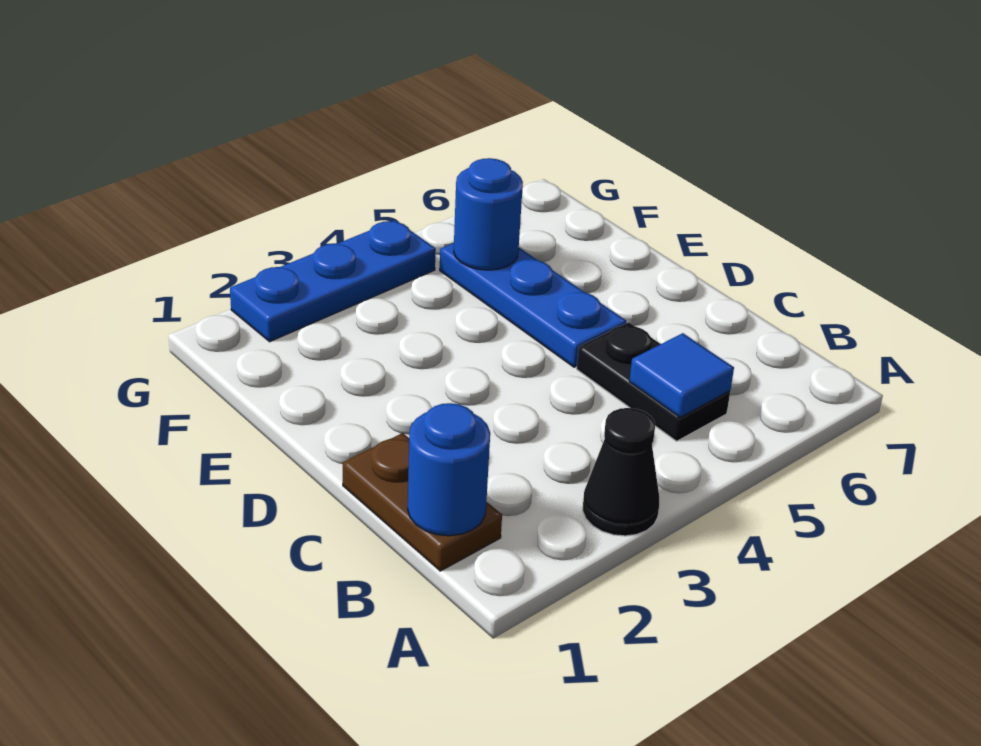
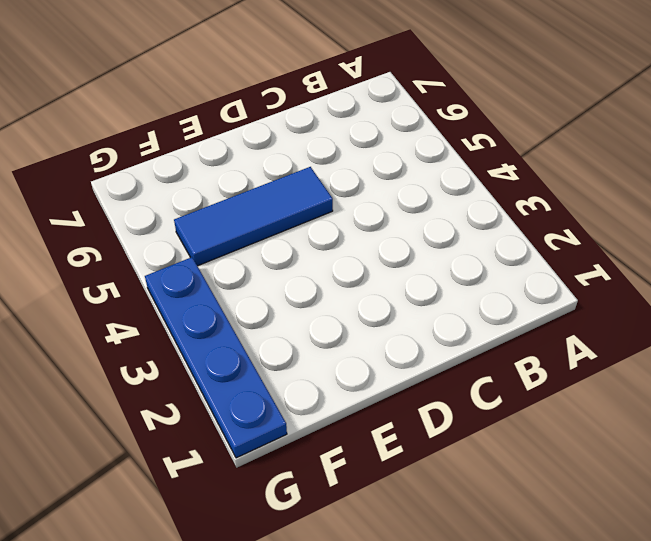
blue 1x3 tile [174,167,333,266] -> blue 1x3 plate [440,243,626,367]
blue 1x4 plate [145,257,287,458] -> blue 1x3 plate [230,220,436,342]
none -> black 1x1 cone [583,408,659,536]
none -> brown 1x2 plate [343,433,502,571]

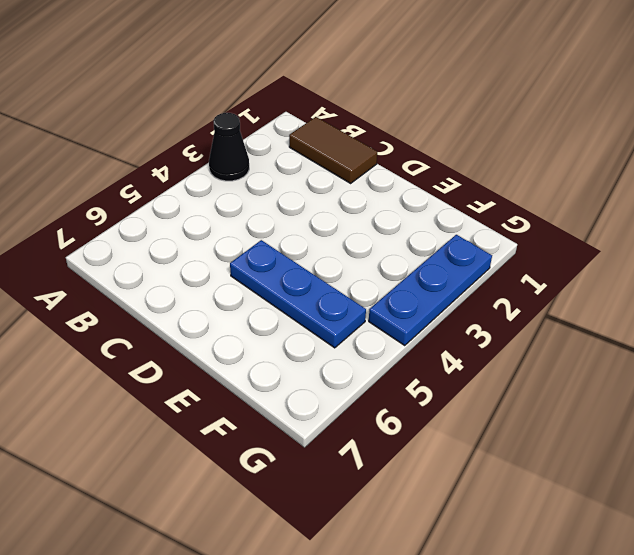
brown 1x2 tile [289,117,377,183] -> brown 1x2 plate [343,433,502,571]
none -> black 1x2 plate [577,322,730,441]
none -> blue 1x1 round brick [408,403,490,536]

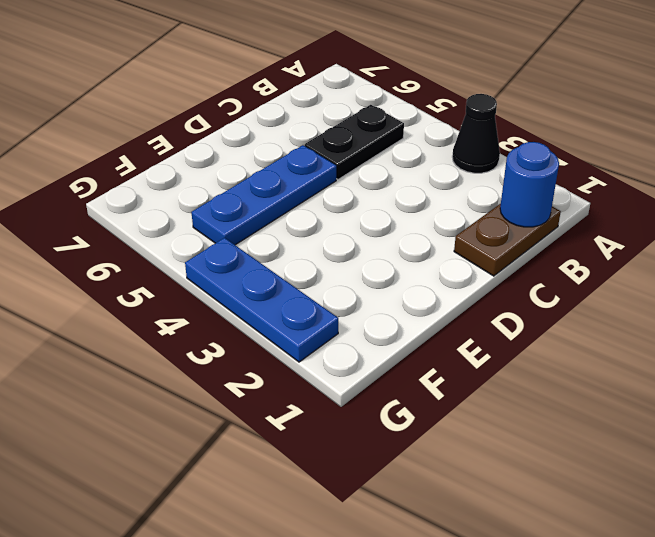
none -> blue 1x1 tile [629,333,734,418]
none -> blue 1x1 round brick [454,158,523,270]

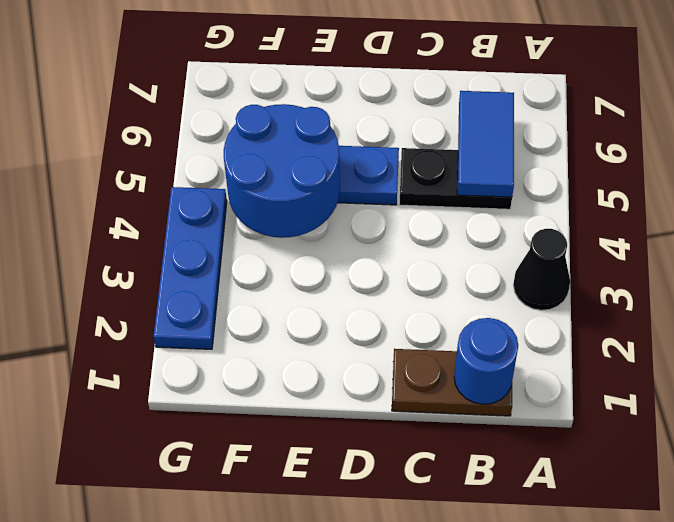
blue 1x2 tile [457,91,514,197] -> blue 1x1 tile [629,333,734,418]
blue 2x2 round brick [224,104,340,238] -> blue 1x1 round brick [454,158,523,270]

